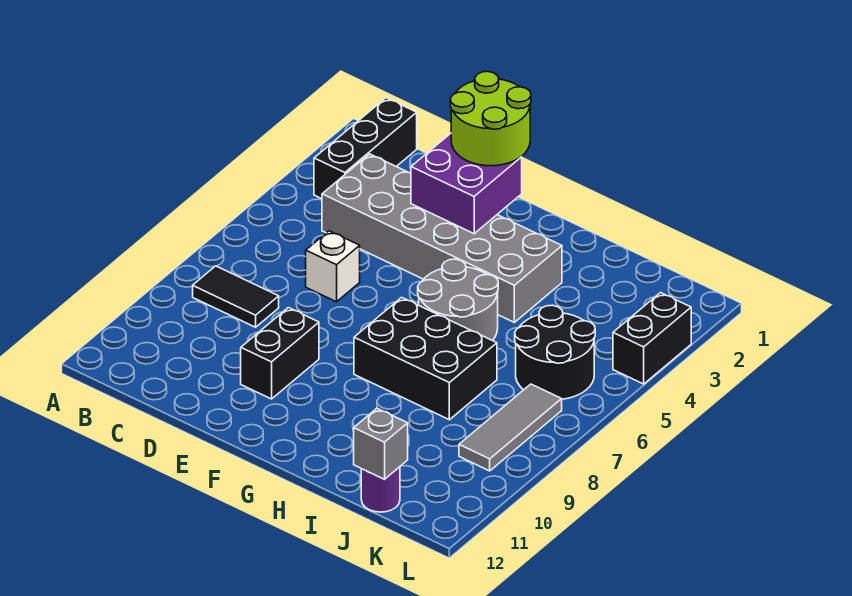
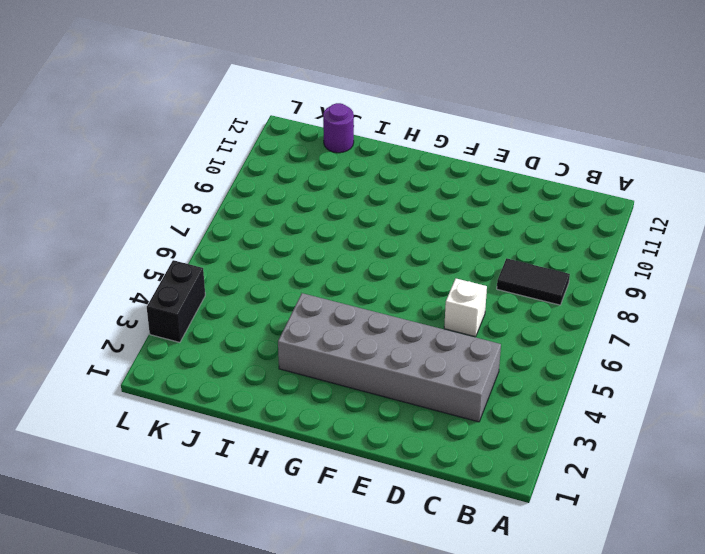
none -> black 1x3 brick [314,98,417,199]
none -> black 1x2 brick [241,308,319,399]
none -> grey 2x2 round brick [418,259,498,341]

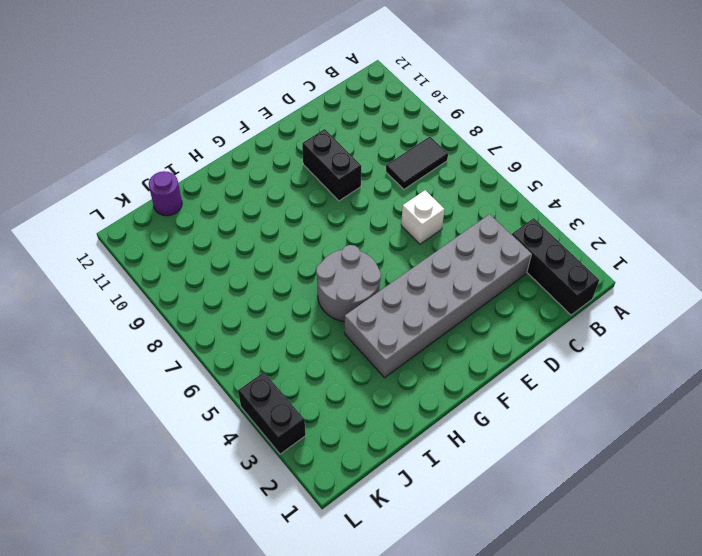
none -> black 2x3 brick [354,297,497,420]
none -> black 2x2 round brick [515,305,595,399]
none -> grey 1x3 tile [459,384,562,471]

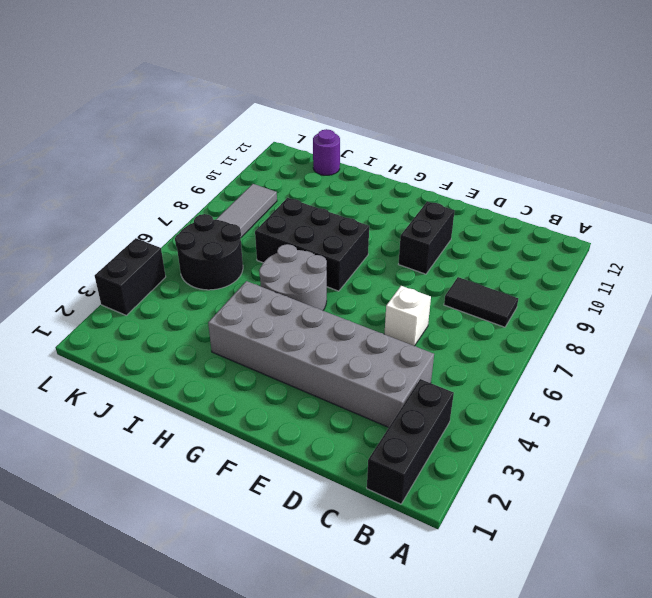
none -> purple 2x2 brick [411,133,522,234]
none -> grey 1x1 brick [354,408,408,479]
none -> lime 2x2 round brick [450,71,531,166]

